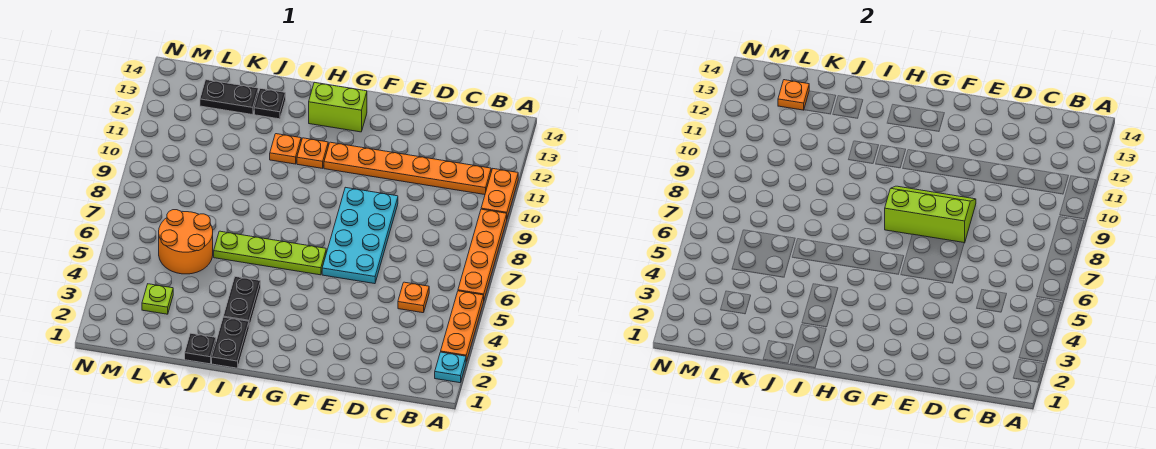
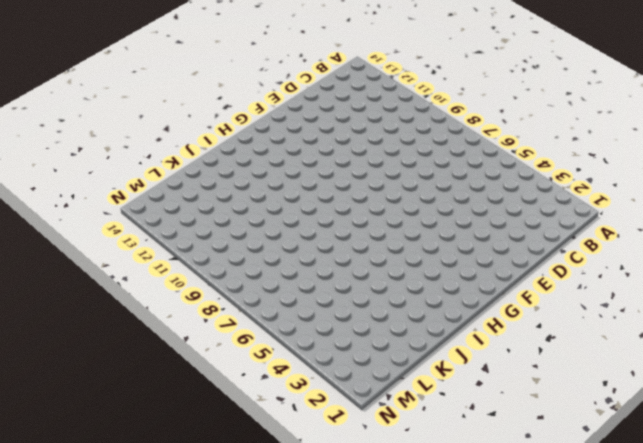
none -> cyan 1x1 plate [435,352,466,383]
none -> orange 1x3 plate [441,291,484,362]
none -> orange 1x4 plate [458,209,507,299]

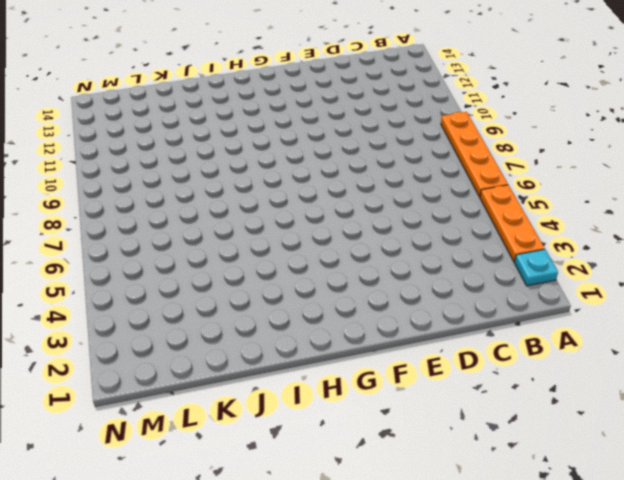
none -> orange 1x2 plate [481,169,518,218]
none -> orange 1x6 plate [324,142,491,195]
none -> orange 1x1 plate [398,282,429,313]

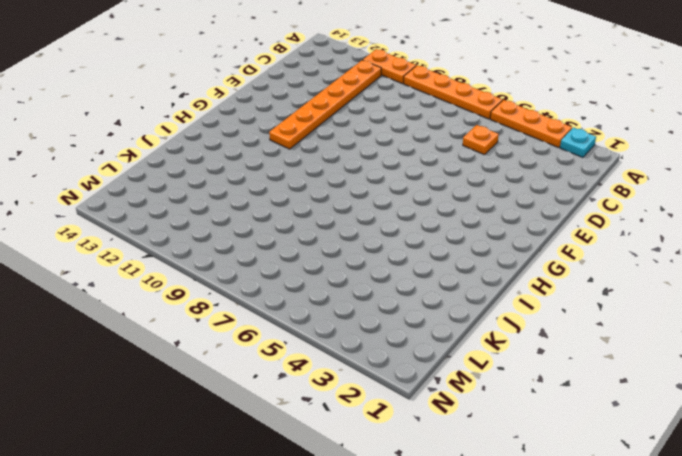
none -> cyan 2x4 plate [322,187,398,284]
none -> lime 1x4 plate [214,231,326,275]
none -> lime 1x2 brick [309,82,367,132]

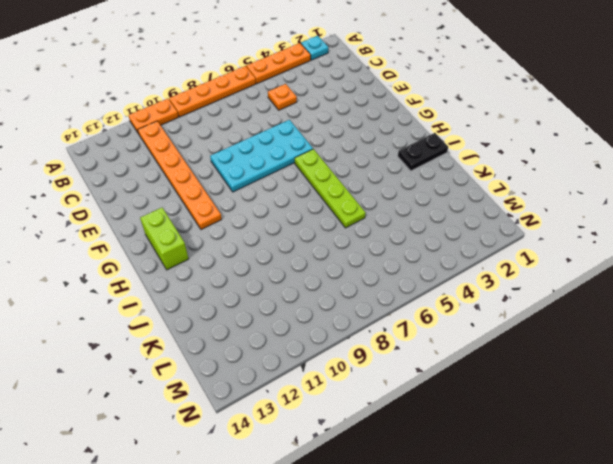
none -> orange 1x1 plate [297,138,328,168]
none -> black 1x2 plate [223,277,261,326]
none -> orange 1x1 plate [270,134,301,164]

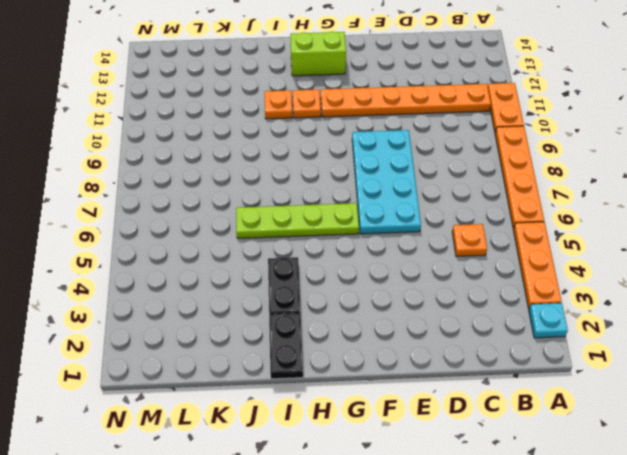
none -> black 1x1 plate [185,333,216,364]
none -> black 1x1 plate [254,88,286,119]
none -> orange 2x2 round brick [159,210,213,274]

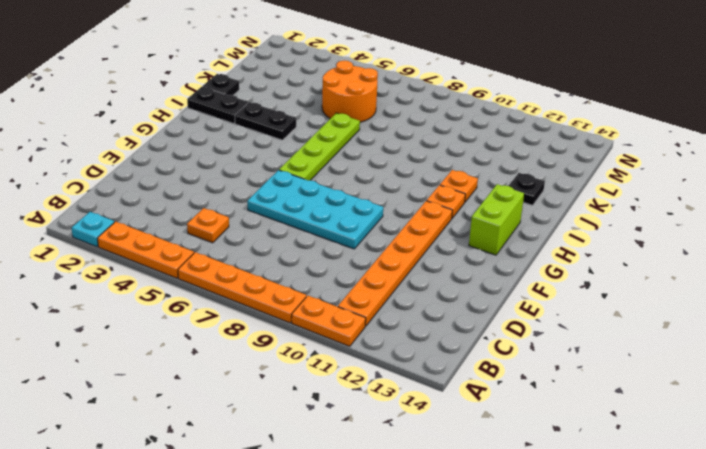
none -> black 1x2 plate [200,80,258,115]
none -> lime 1x1 plate [142,284,173,314]
none -> lime 2x3 slope [885,186,976,243]

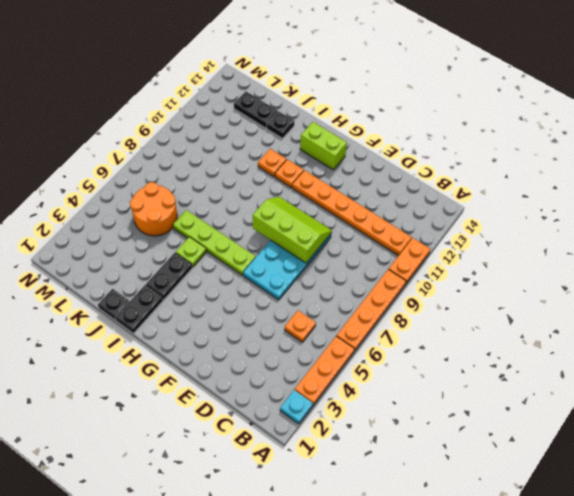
lime 1x1 plate [176,237,206,267] -> lime 1x1 plate moved to [142,284,173,314]
none -> orange 1x1 plate [778,80,809,110]

